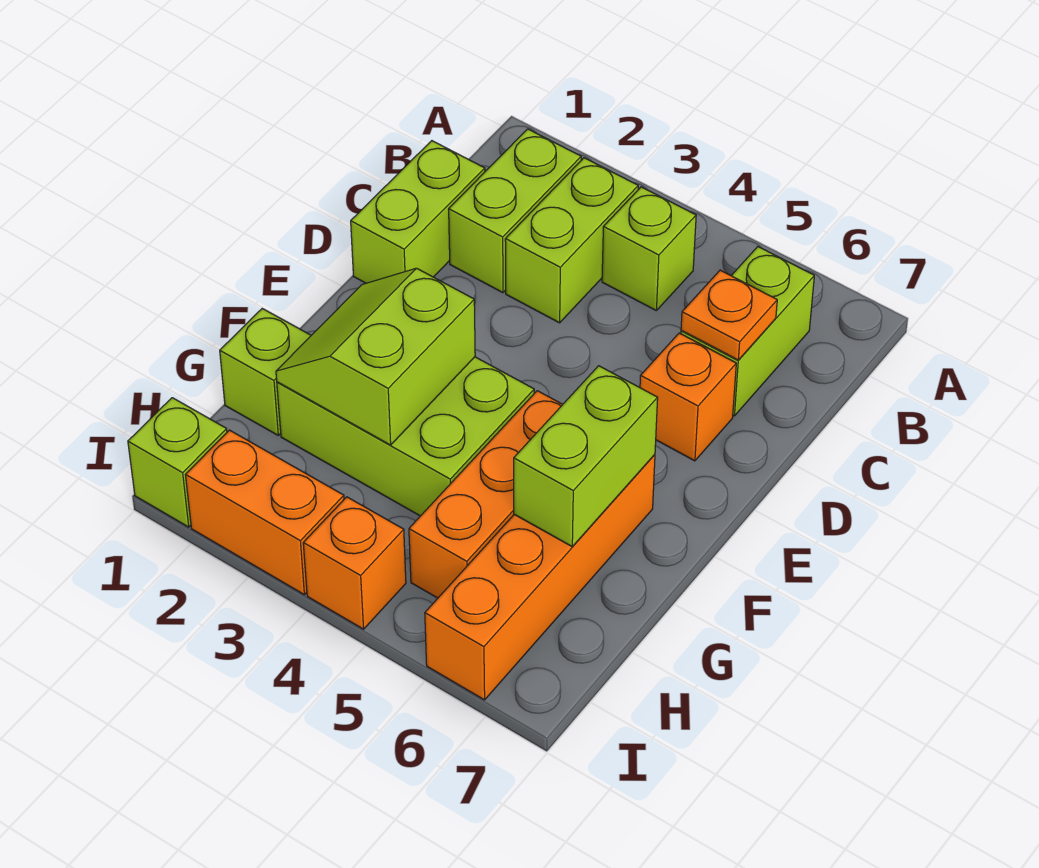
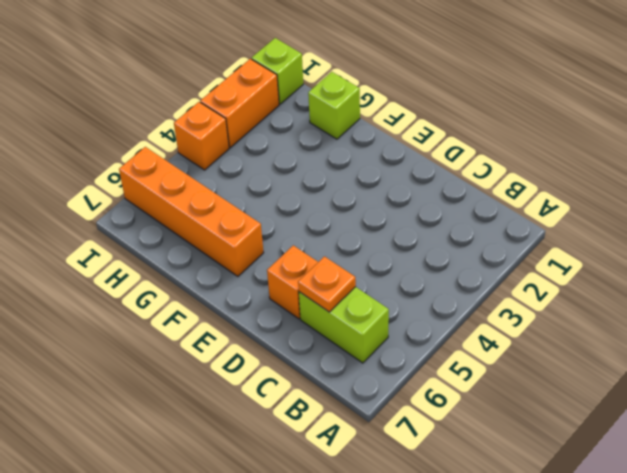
none -> lime 1x2 brick [449,129,581,293]
none -> lime 1x2 brick [505,158,638,323]
none -> lime 1x1 brick [602,187,696,310]

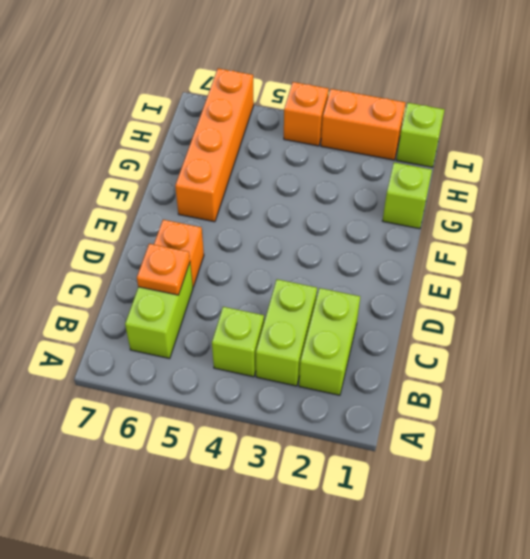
none -> lime 1x2 brick [351,141,485,283]
none -> lime 2x3 brick [277,357,534,516]
none -> orange 1x3 brick [409,391,563,598]

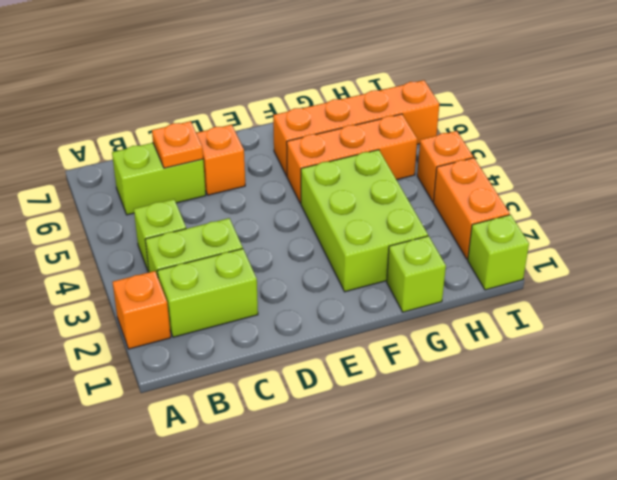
orange 1x1 brick [113,271,171,349] -> none
none -> lime 1x2 brick [351,141,485,283]
none -> lime 2x2 slope [276,268,475,445]
none -> lime 1x2 brick [514,366,658,546]

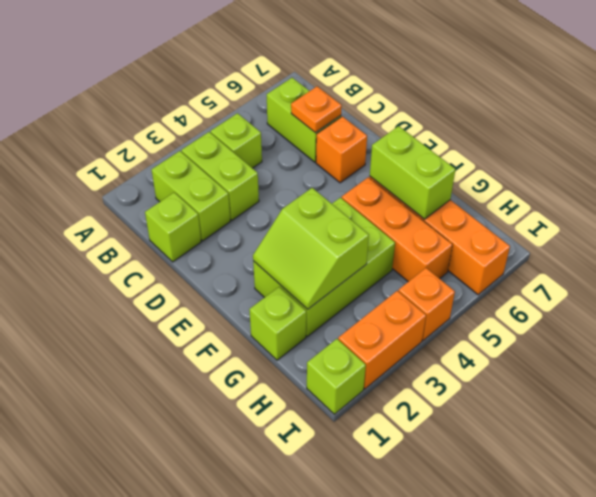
lime 1x1 brick [145,192,201,262] -> lime 1x2 brick [351,141,485,283]

